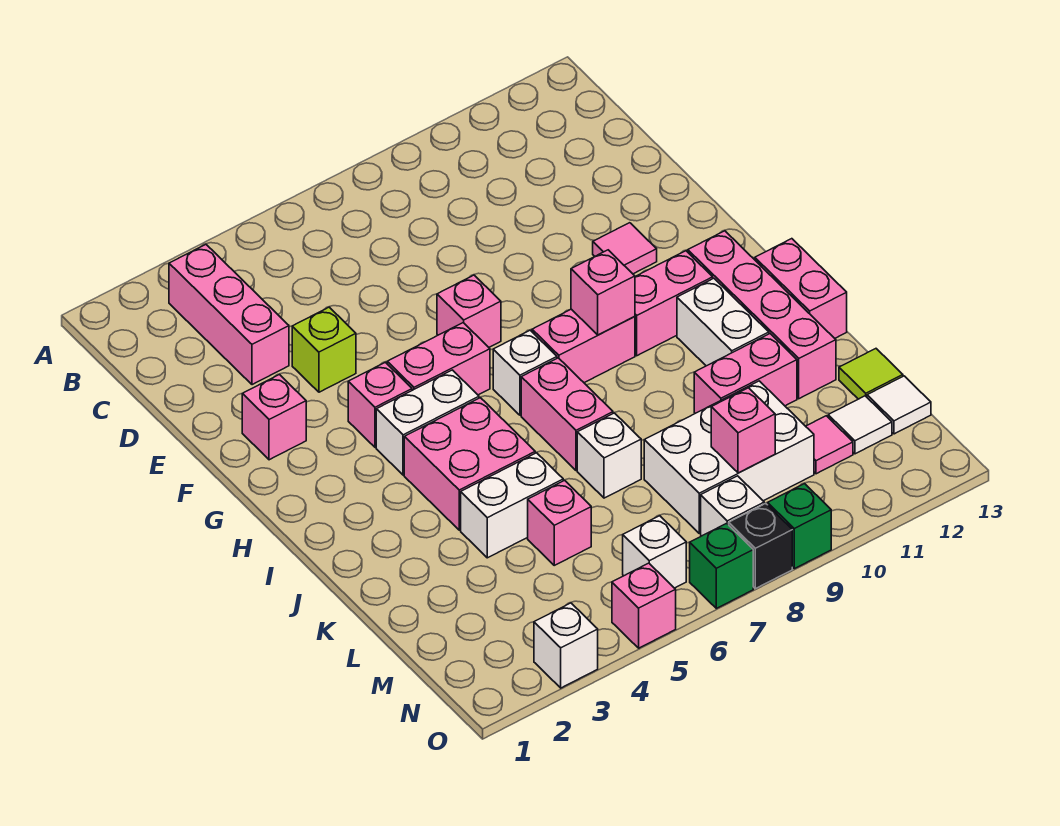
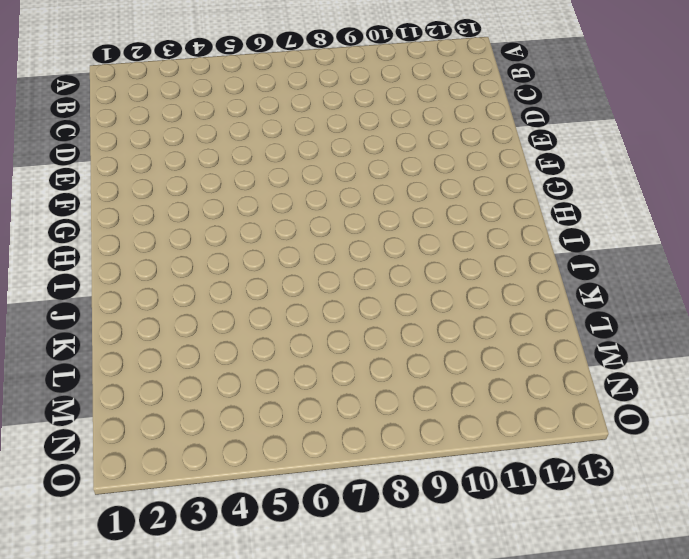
none -> pink 1x3 brick [169,245,289,385]
none -> lime 1x1 brick [292,307,356,392]
none -> pink 1x1 brick [242,375,306,460]
none -> pink 1x1 brick [437,275,501,347]

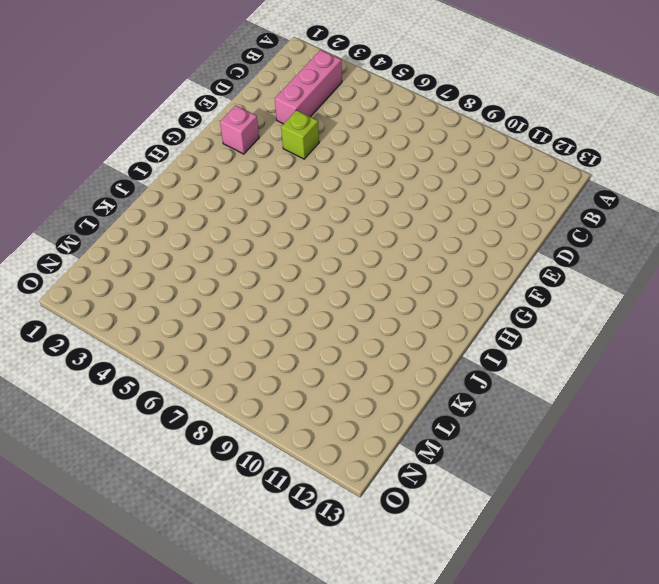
none -> pink 1x1 brick [437,275,501,347]
none -> pink 1x1 tile [593,223,657,274]
none -> pink 1x1 brick [348,362,412,447]
none -> pink 1x2 brick [387,323,490,395]

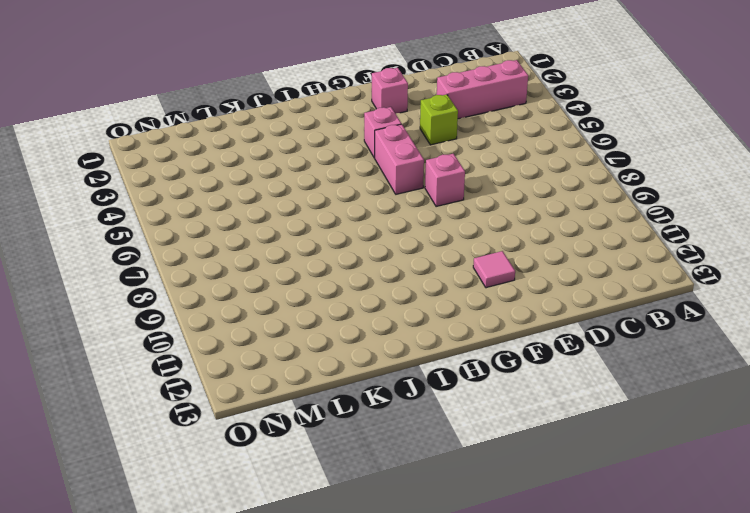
none -> white 1x2 brick [376,370,479,475]
none -> white 1x1 brick [493,330,557,415]
none -> pink 1x2 brick [532,309,635,383]
none -> pink 1x2 brick [635,251,713,356]

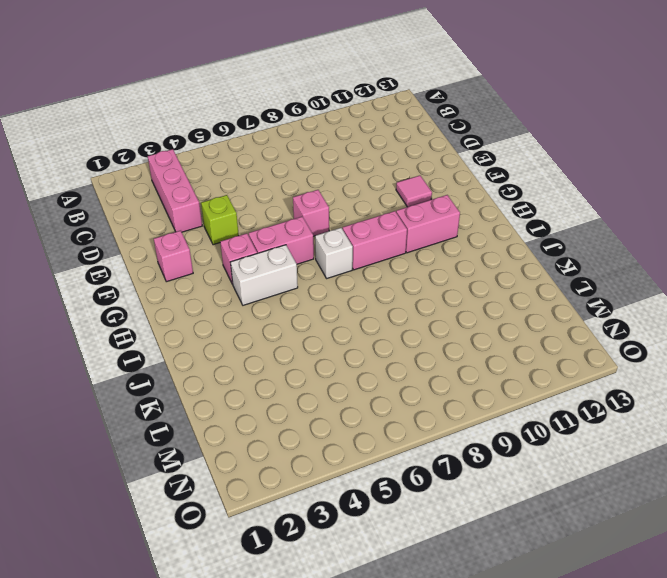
none -> pink 1x4 brick [688,231,836,399]
none -> pink 2x2 brick [404,398,535,530]
none -> pink 1x2 brick [521,358,613,471]
none -> white 1x2 brick [677,278,769,366]

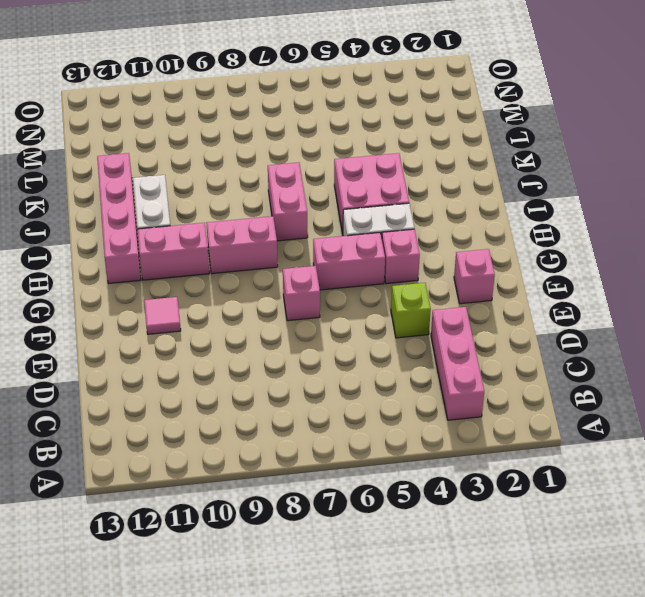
none -> white 1x1 brick [493,330,557,415]
none -> pink 1x2 brick [755,239,847,338]
none -> white 1x2 brick [461,453,563,558]
none -> white 1x1 brick [577,413,641,498]

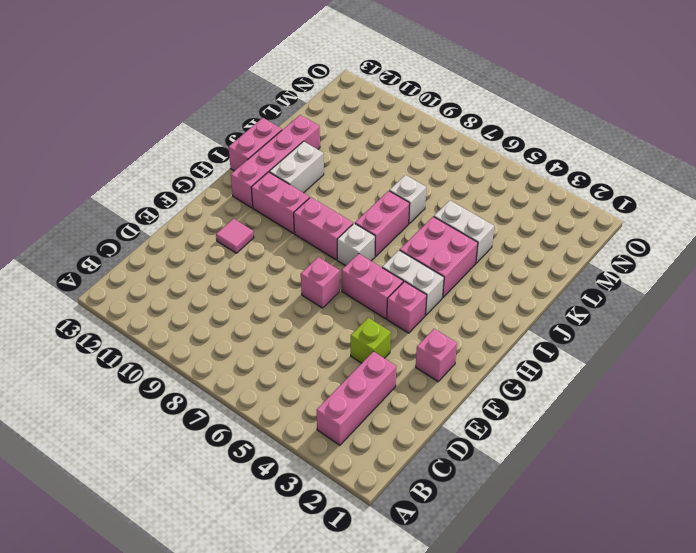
none -> pink 1x2 brick [694,334,797,413]
none -> pink 1x1 brick [528,480,591,565]
none -> white 2x3 brick [644,381,814,533]
none -> lime 1x1 tile [839,349,903,399]

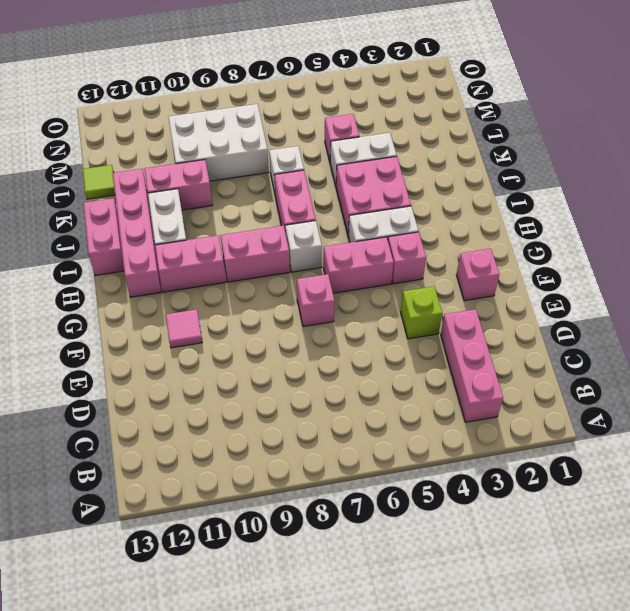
none -> pink 1x1 tile [806,416,853,474]
none -> white 1x1 tile [828,396,892,454]
none -> white 1x1 tile [867,376,931,434]
none -> white 1x1 brick [623,516,686,588]

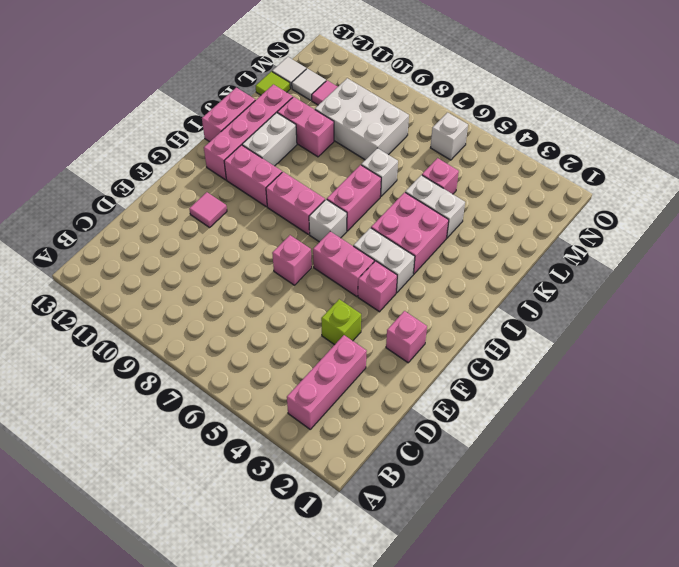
none -> white 1x1 brick [701,476,764,536]
none -> white 1x1 brick [534,603,598,688]
none -> pink 1x1 brick [612,563,676,648]
none -> green 1x1 brick [690,523,753,608]

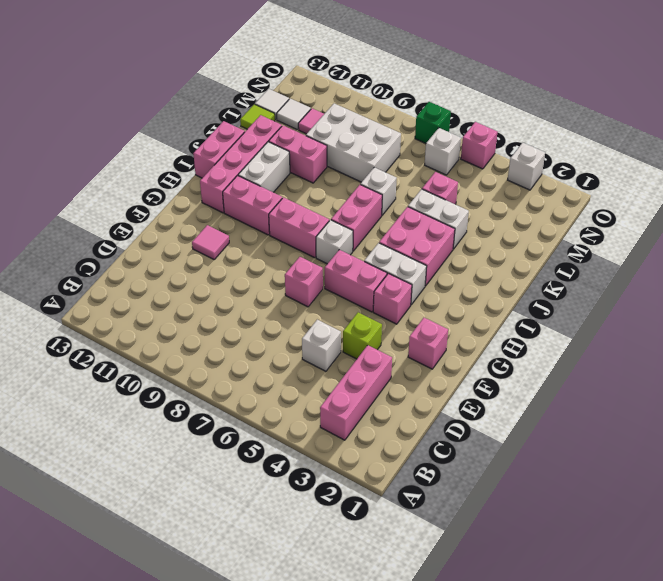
white 1x1 brick [302,320,341,371] -> white 1x1 brick moved to [701,476,764,536]
none -> black 1x1 brick [729,504,792,589]
none -> green 1x1 brick [768,484,831,569]
none -> pink 1x1 brick [571,250,635,335]
none -> pink 1x1 brick [711,388,775,473]

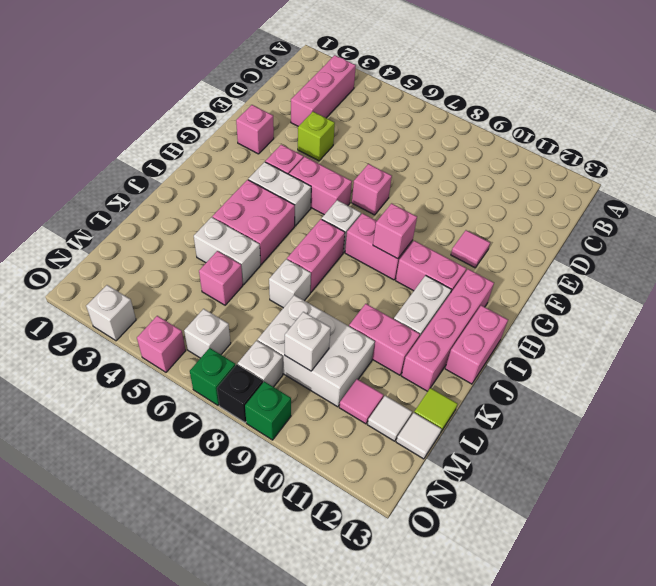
white 1x1 brick [285,312,331,371] -> pink 1x1 brick [711,388,775,473]

